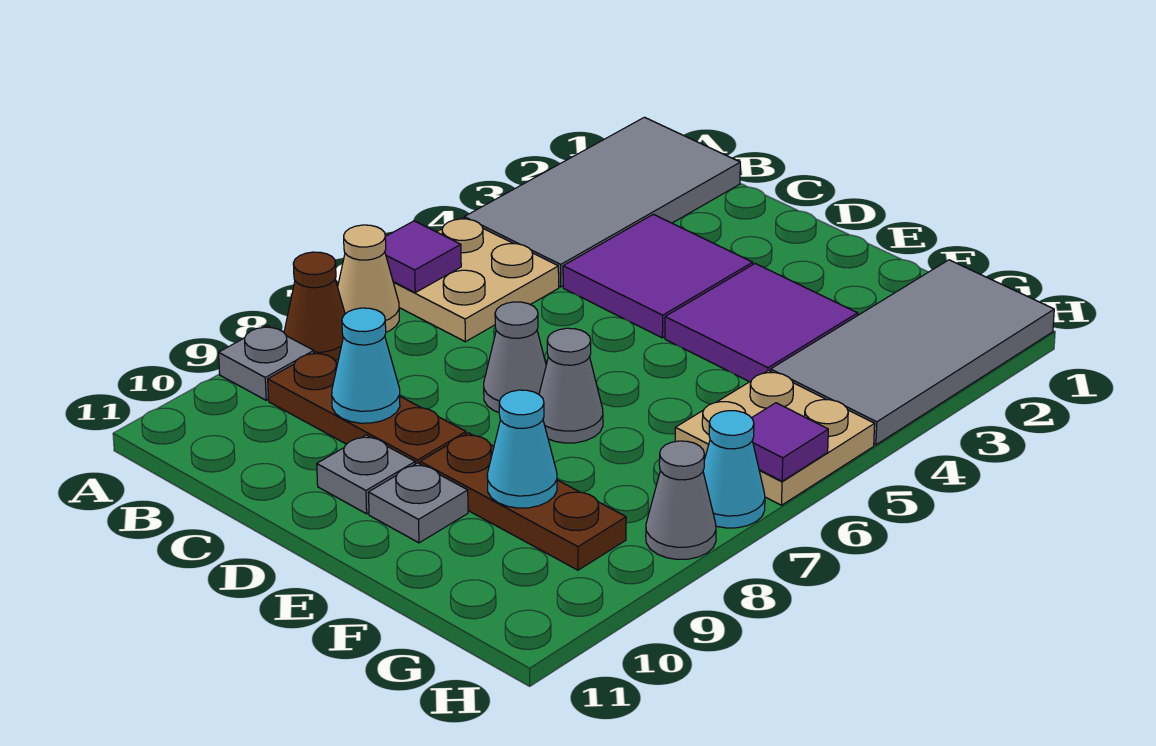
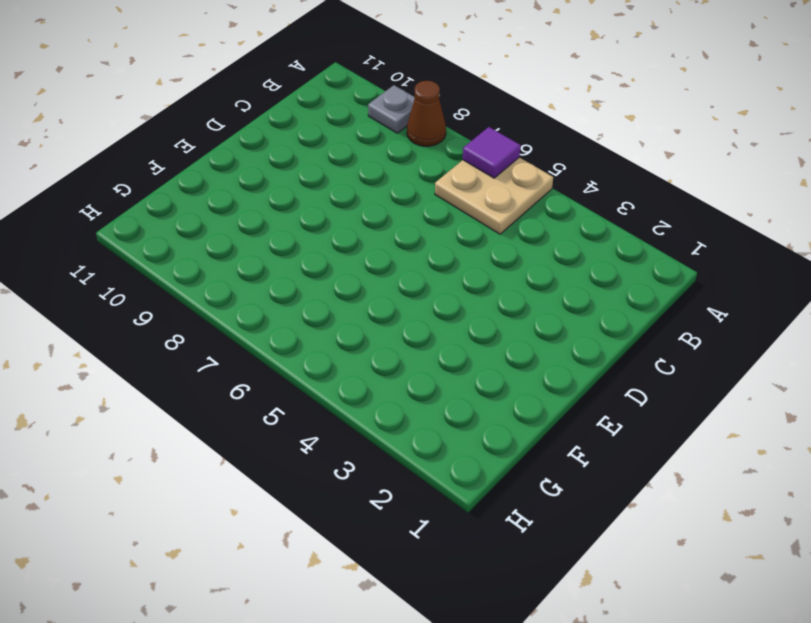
none -> grey 2x4 tile [464,117,740,287]
none -> tan 1x1 cone [338,225,399,332]
none -> brown 1x3 plate [268,352,466,464]

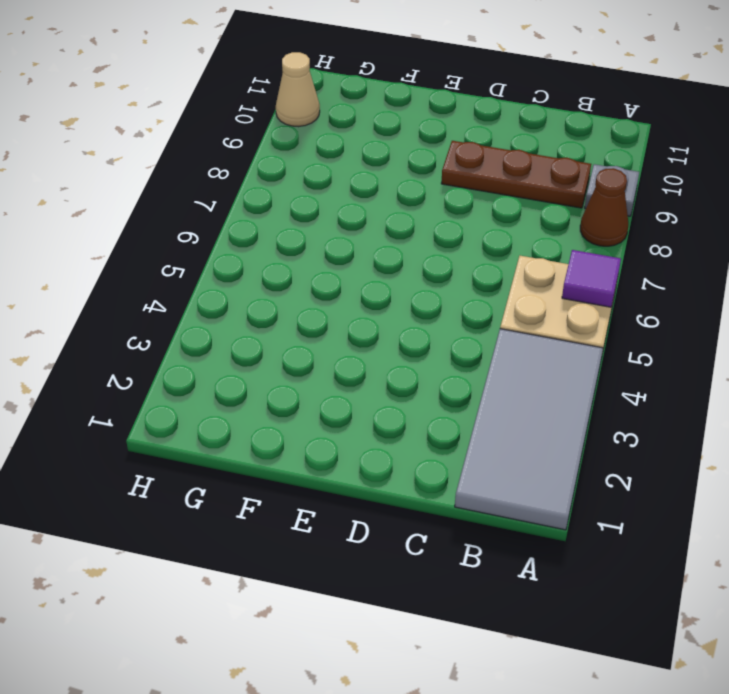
tan 1x1 cone [276,52,320,127] -> tan 1x1 cone moved to [338,225,399,332]
none -> purple 2x2 tile [563,214,753,338]
none -> grey 1x1 cone [484,302,546,412]
none -> grey 1x1 plate [317,435,415,514]

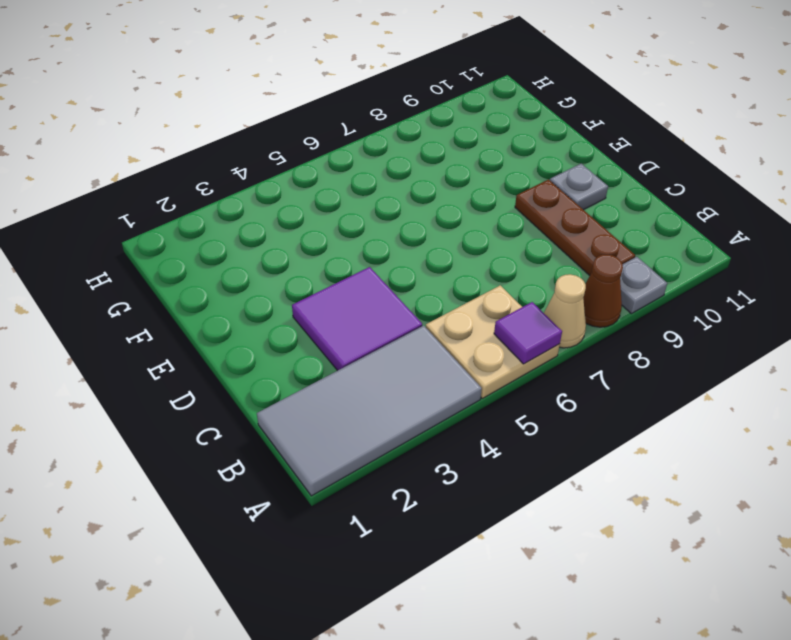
none -> grey 1x1 cone [484,302,546,412]
none -> purple 2x2 tile [665,264,858,382]
none -> grey 1x1 cone [539,328,603,443]

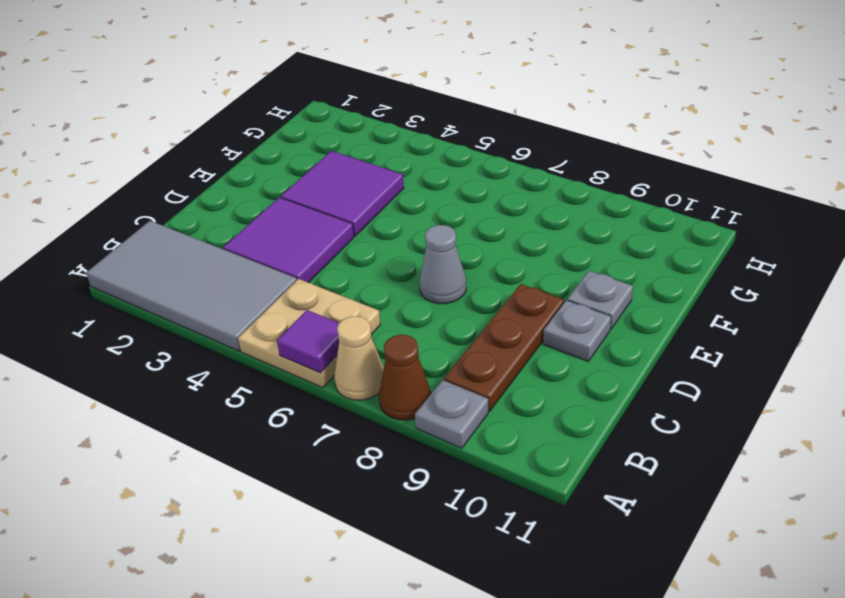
none -> grey 1x1 cone [539,328,603,443]
none -> brown 1x3 plate [420,433,626,570]
none -> grey 2x4 tile [771,260,1054,445]

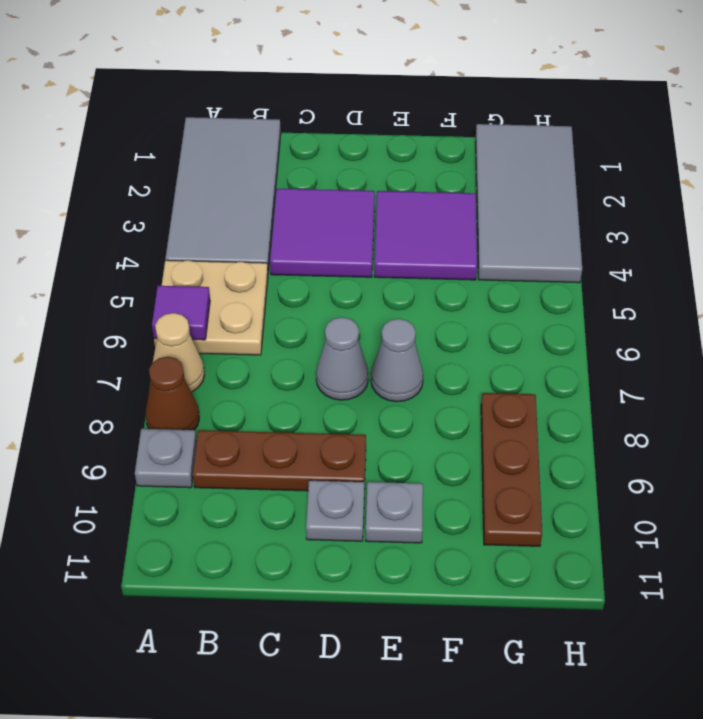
brown 1x3 plate [481,393,542,546] -> brown 1x3 plate turned to [420,433,626,570]
none -> tan 2x2 plate [675,370,875,505]
none -> cyan 1x1 cone [703,411,765,528]
none -> grey 1x1 cone [646,441,716,559]

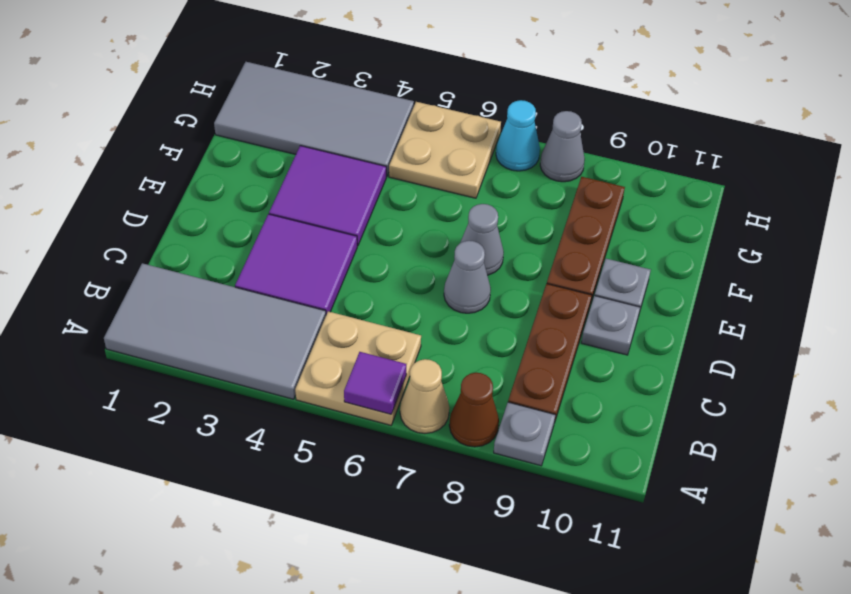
none -> cyan 1x1 cone [332,308,400,423]
none -> cyan 1x1 cone [487,390,557,508]
none -> purple 1x1 tile [752,403,828,481]

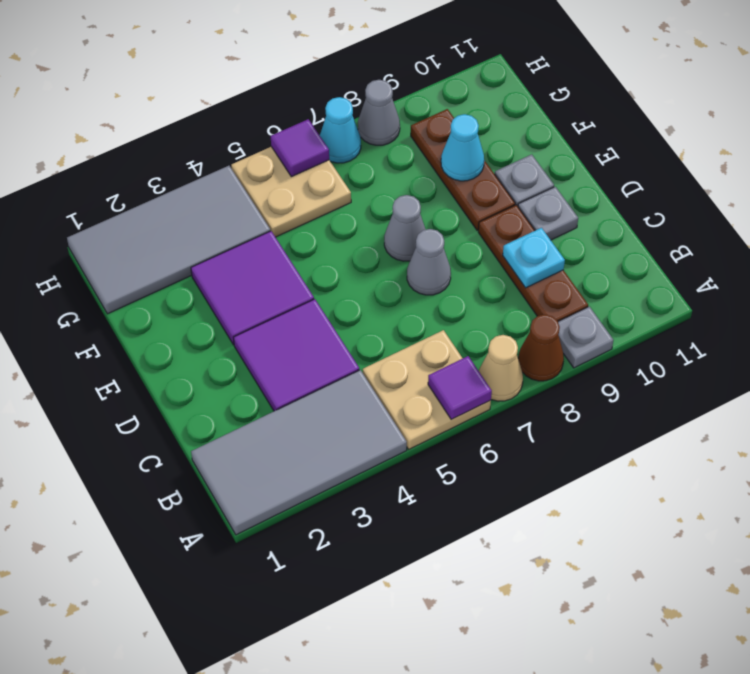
cyan 1x1 plate [503,228,565,288] -> cyan 1x1 cone [332,308,400,423]

